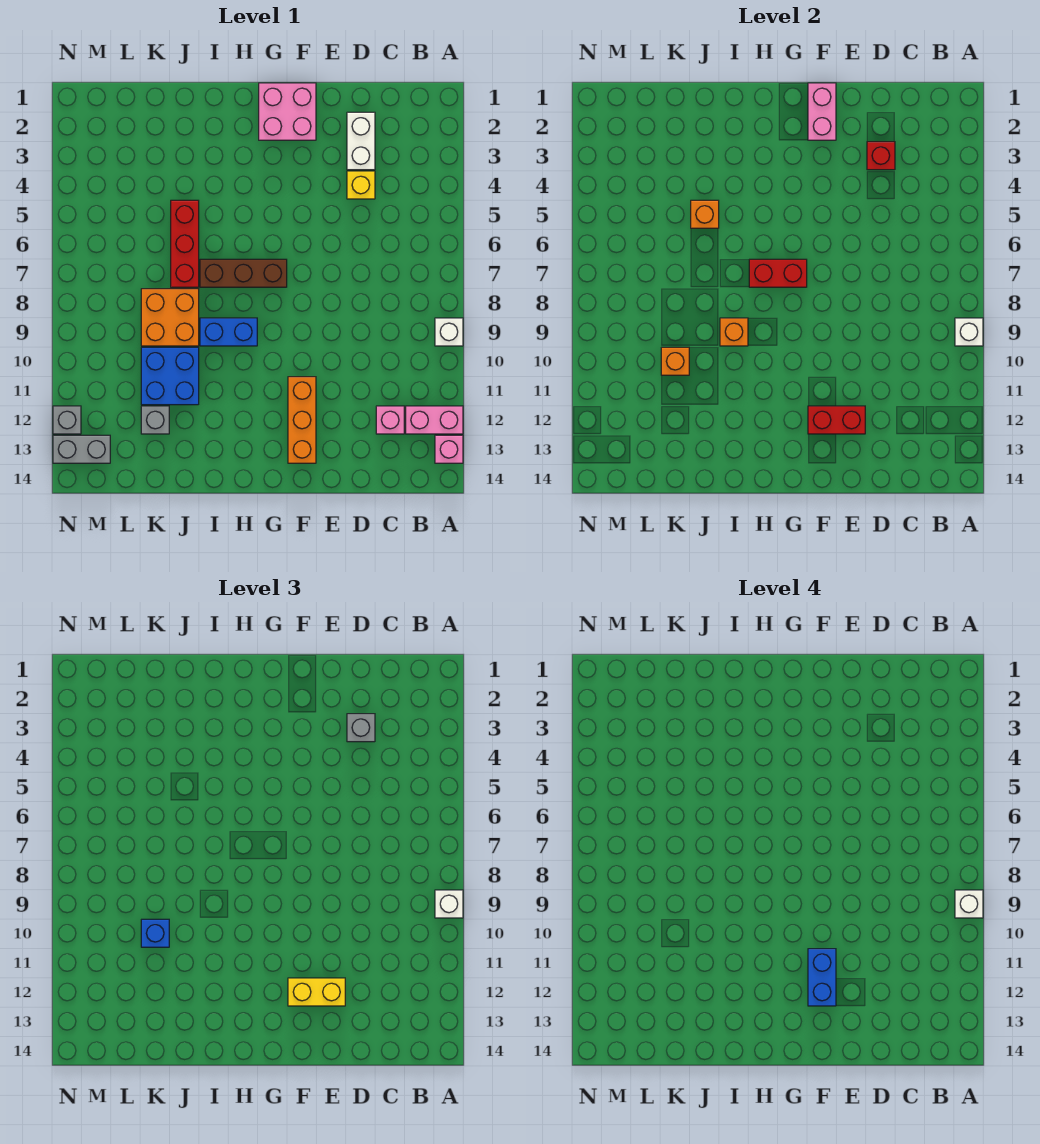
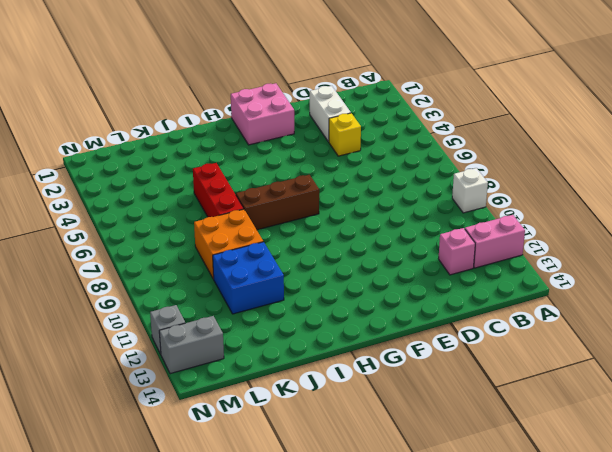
none -> pink 1x1 brick [435,435,463,463]
none -> orange 1x3 brick [288,377,316,463]
none -> blue 1x2 brick [200,318,257,346]
none -> grey 1x1 brick [141,406,169,434]

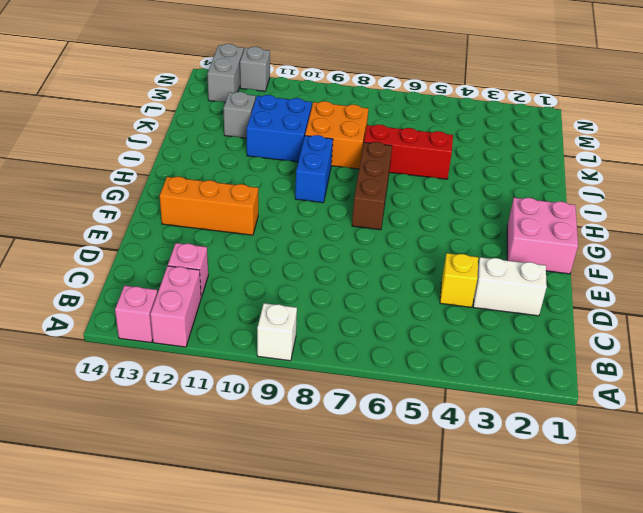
none -> white 1x1 brick [955,318,983,346]
none -> red 1x1 brick [867,142,895,170]
none -> red 1x2 brick [808,406,865,434]
none -> pink 1x2 brick [808,83,836,140]

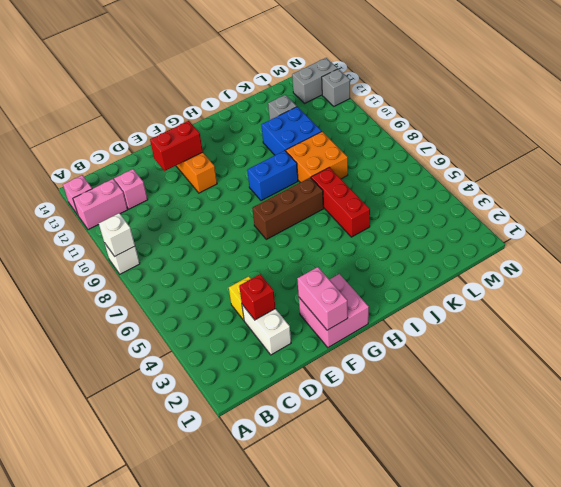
none -> red 1x2 brick [749,259,807,287]
none -> orange 1x1 brick [720,318,748,346]
none -> orange 1x1 brick [691,200,719,228]
none -> orange 1x1 brick [661,347,689,375]

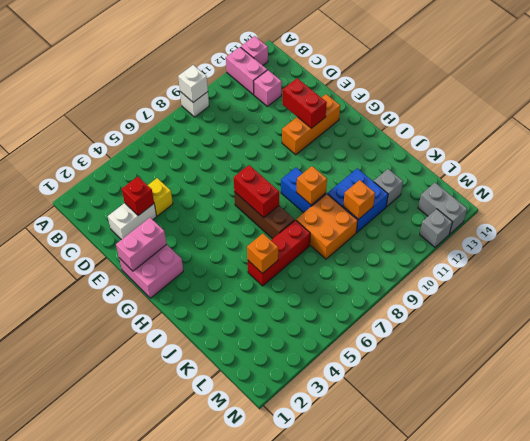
none -> white 1x1 brick [435,890,463,918]
none -> grey 1x1 brick [347,714,375,742]
none -> yellow 1x2 brick [288,978,345,1006]
none -> blue 1x1 brick [141,919,169,947]

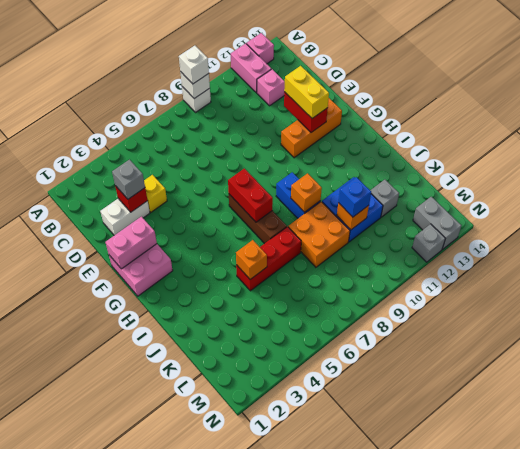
none -> white 1x1 brick [955,890,983,918]
none -> blue 1x2 brick [808,949,836,1006]

